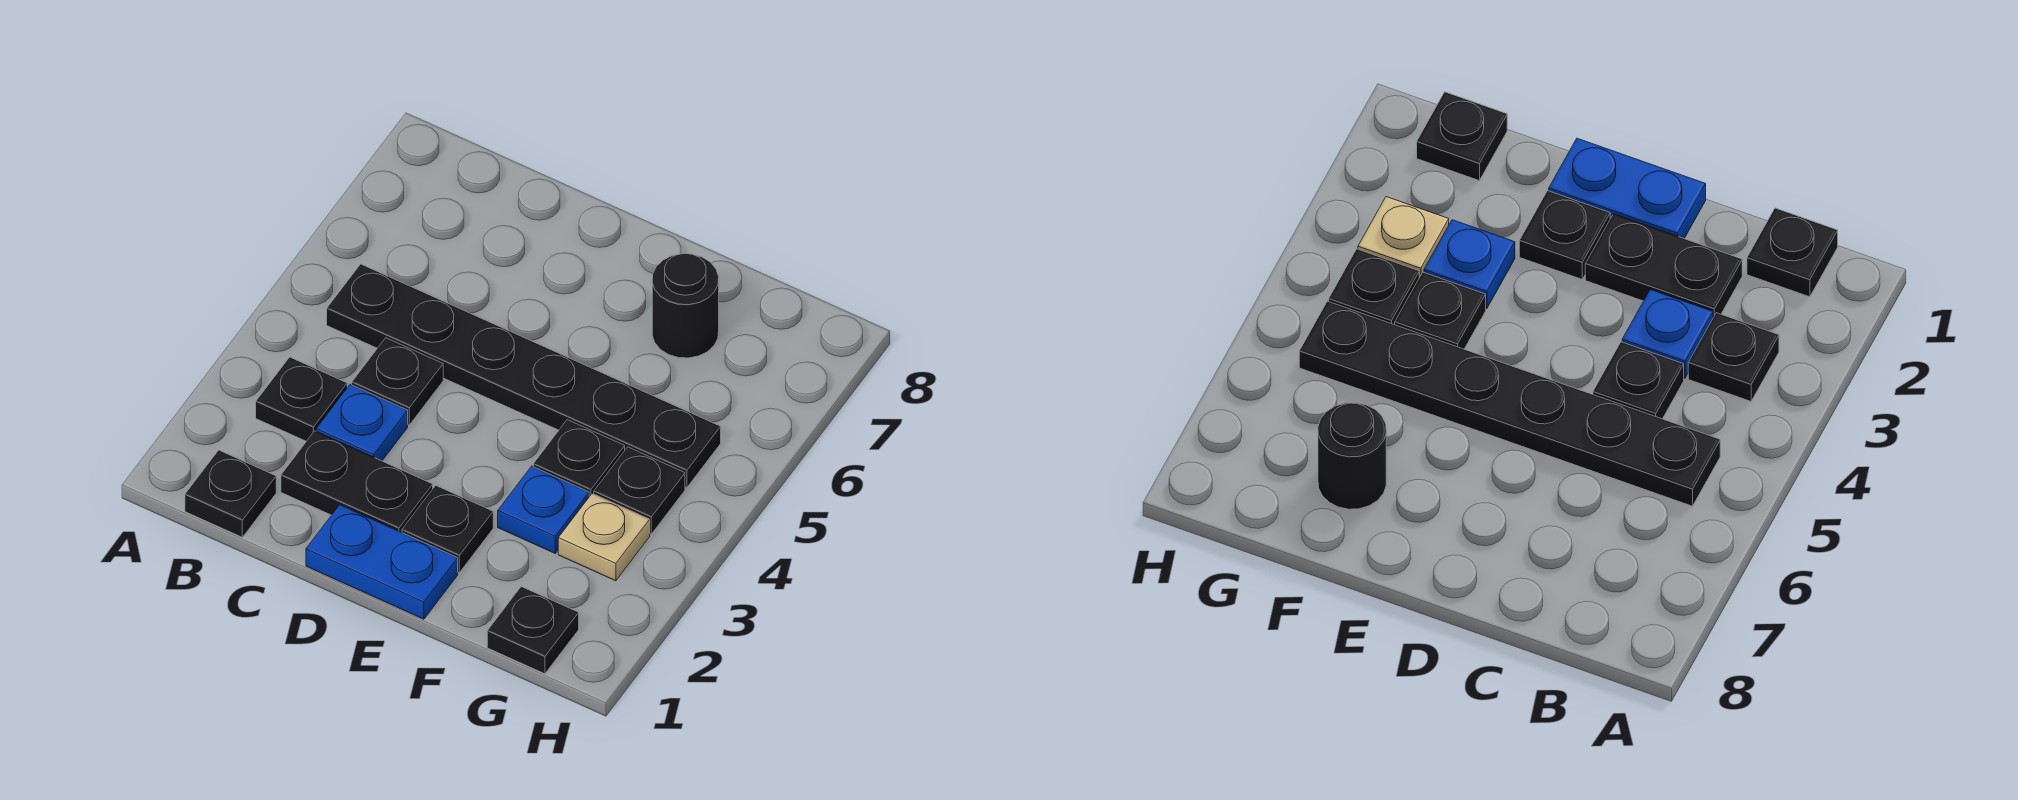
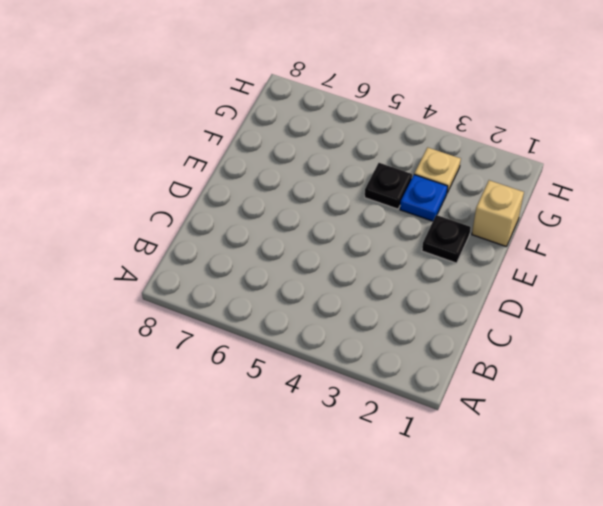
tan 1x1 brick [472,180,524,247] -> none
none -> black 1x1 plate [185,450,276,537]
none -> black 1x1 plate [256,357,347,441]
none -> black 1x6 plate [327,264,721,488]

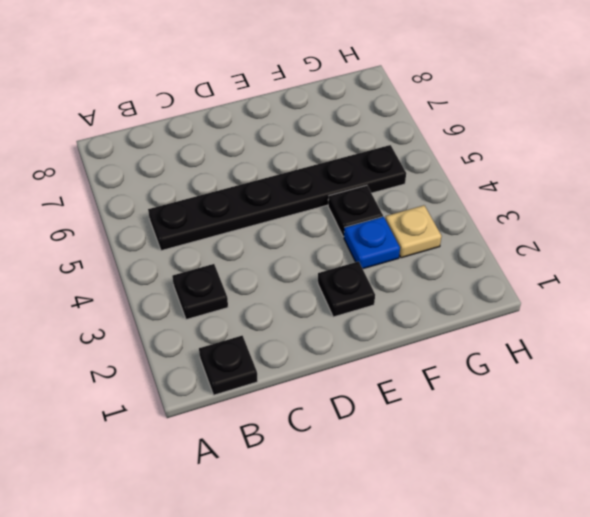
none -> black 1x2 plate [281,431,433,532]
none -> blue 1x1 plate [316,384,408,461]
none -> black 1x1 plate [352,338,443,425]

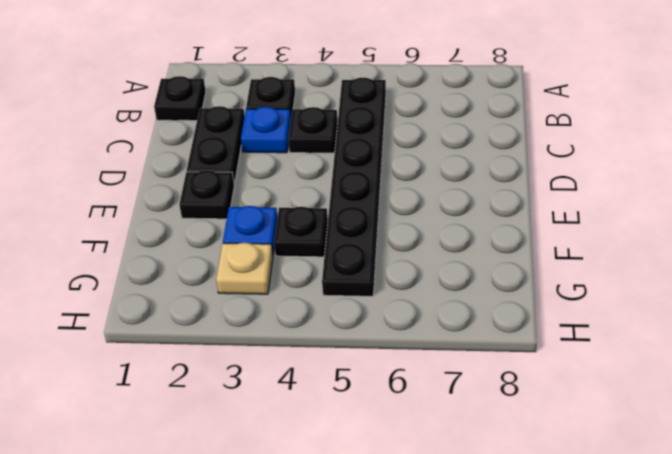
none -> blue 1x2 plate [306,505,458,619]
none -> black 1x1 round brick [652,254,719,358]
none -> black 1x1 plate [487,587,579,674]

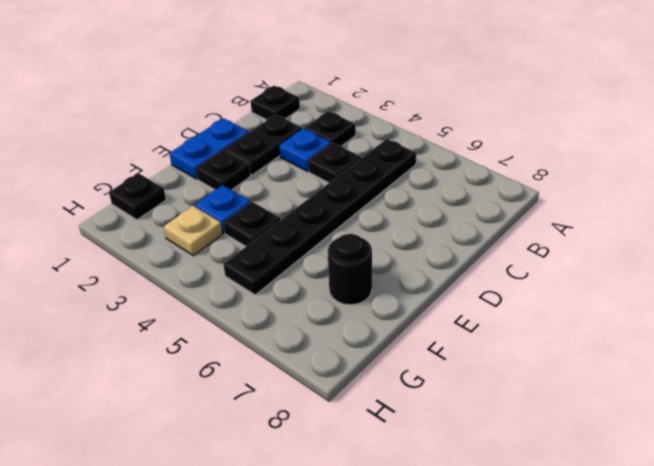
none -> black 1x1 plate [594,447,685,534]

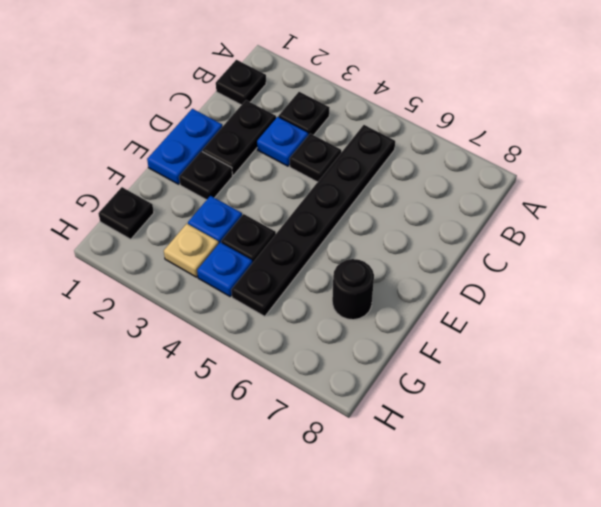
blue 1x1 plate [197,242,252,296] -> black 1x1 plate [594,447,685,534]

